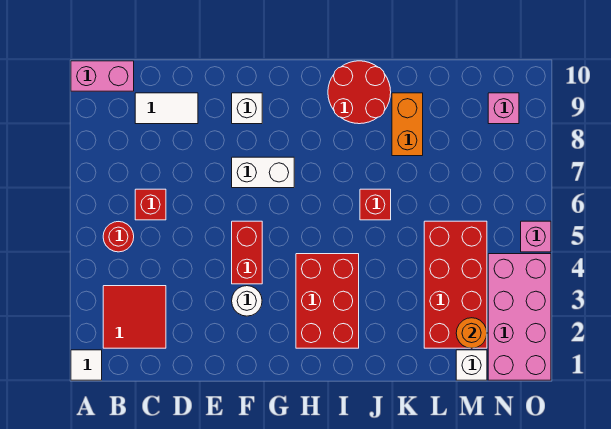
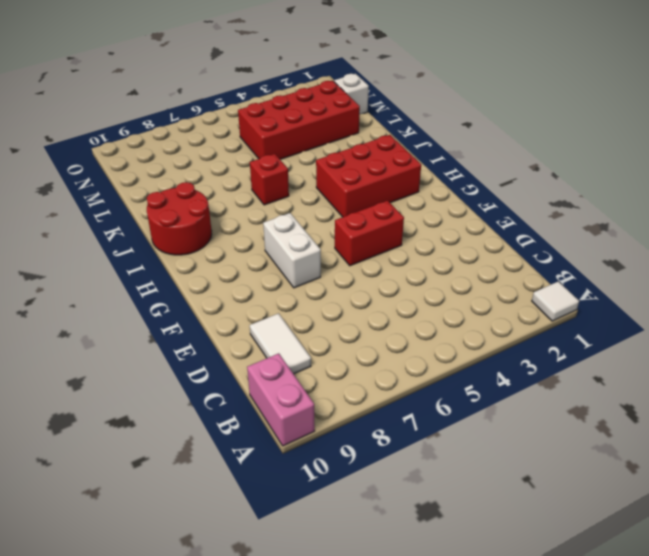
none -> red 2x2 tile [103,286,166,348]
none -> red 1x1 round brick [103,222,134,252]
none -> red 1x1 brick [135,189,166,220]

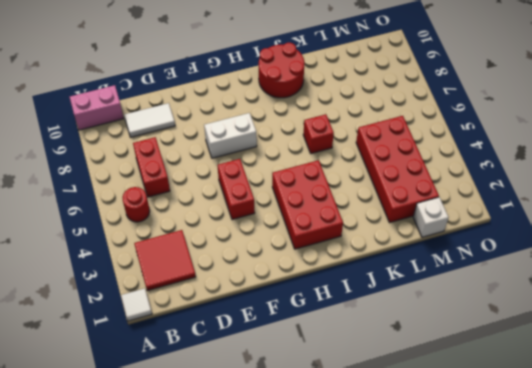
red 1x2 brick [133,137,170,197] -> red 1x1 brick [135,189,166,220]
none -> white 1x1 round brick [232,286,262,316]
none -> white 1x1 brick [232,93,262,124]
none -> orange 1x2 brick [392,93,423,156]

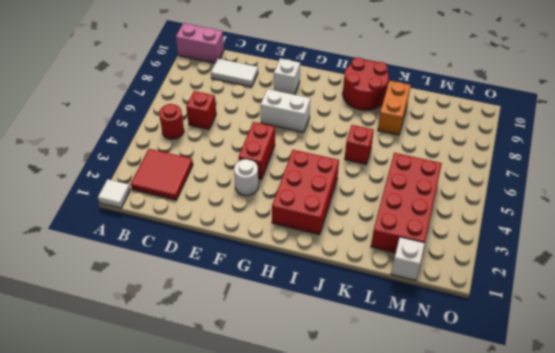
none -> pink 2x4 brick [488,254,551,380]
none -> pink 1x1 brick [488,93,519,124]
none -> pink 1x1 brick [521,221,551,252]

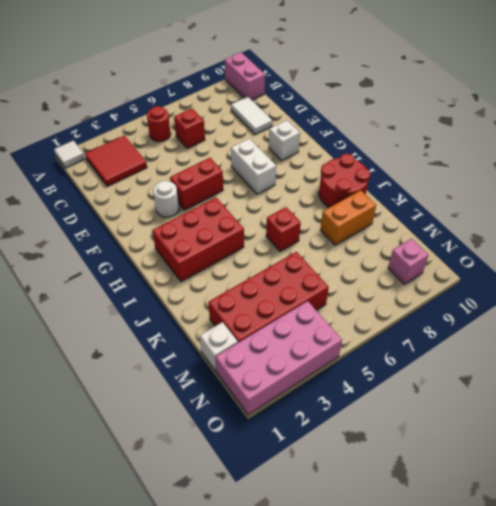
none -> pink 1x1 brick [521,221,551,252]
none -> orange 1x1 round brick [456,318,487,348]

